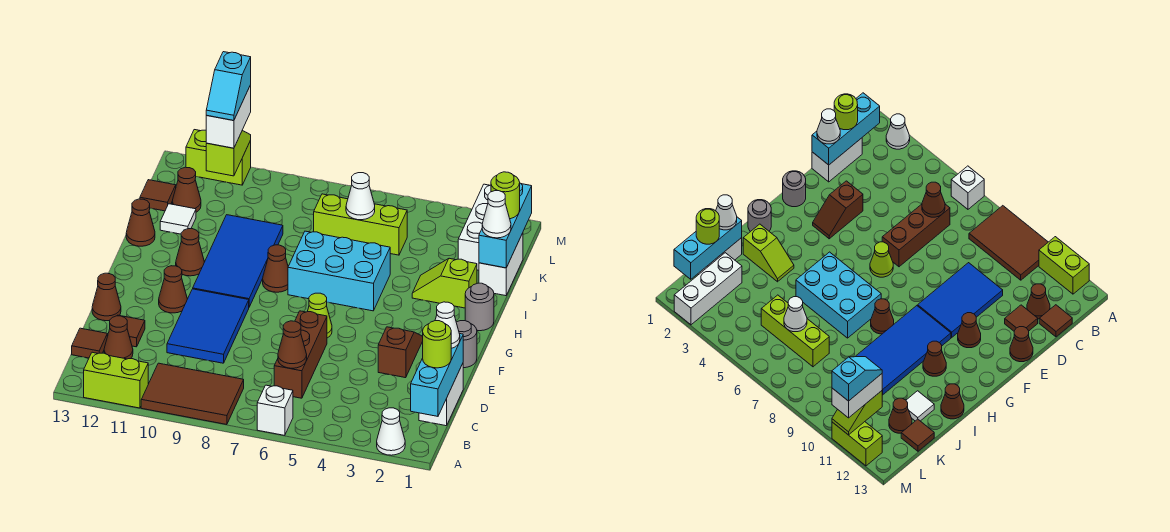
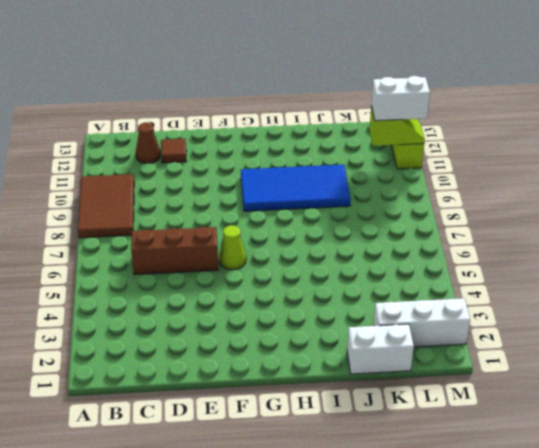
none -> white 1x1 cone [377,408,405,455]
none -> white 1x1 brick [257,385,293,435]
none -> lime 1x2 brick [84,352,148,408]
none -> white 1x2 brick [419,364,463,426]

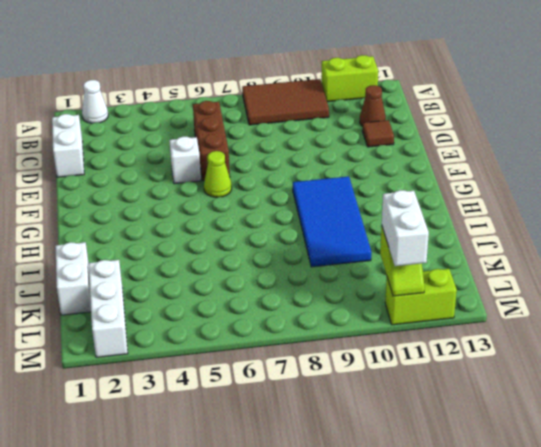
white 1x1 brick [169,137,201,184] -> white 1x1 brick moved to [257,385,293,435]
none -> brown 1x1 tile [72,328,107,358]
none -> blue 2x3 tile [167,289,249,363]
none -> brown 1x2 slope [378,327,423,378]
none -> brown 1x1 cone [92,273,121,321]

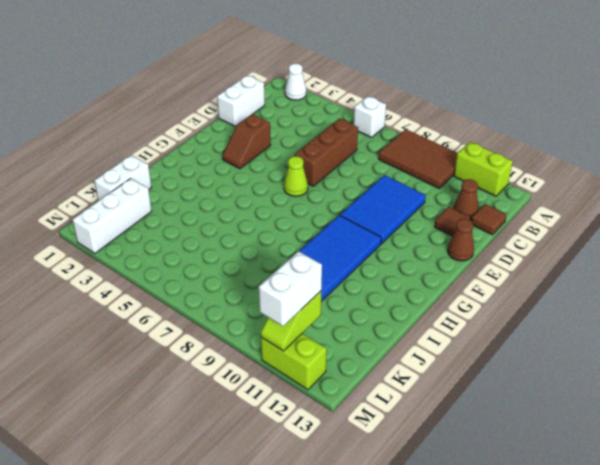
none -> grey 1x1 round brick [456,321,477,368]
none -> brown 1x1 cone [159,266,187,313]
none -> grey 1x1 round brick [465,283,494,331]
none -> cyan 2x3 brick [288,231,390,311]

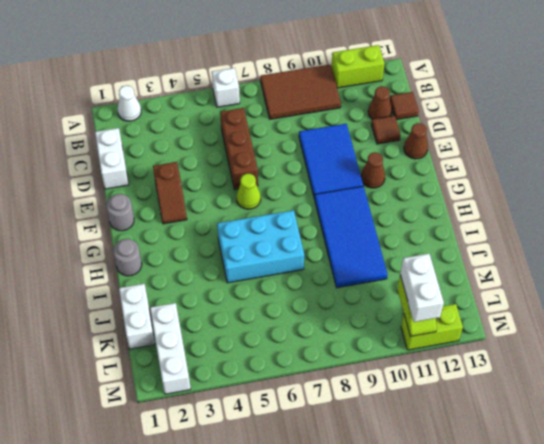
none -> brown 1x1 cone [263,245,288,292]
none -> brown 1x1 cone [176,229,204,276]
none -> lime 1x2 slope [412,258,477,308]
none -> brown 1x1 cone [126,199,155,246]

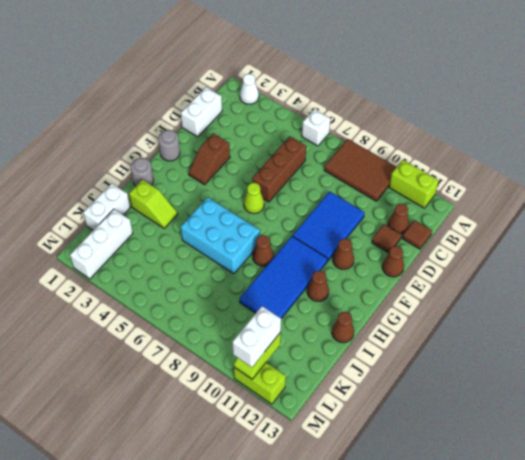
none -> white 1x1 tile [160,204,196,234]
none -> lime 1x3 brick [314,194,407,255]
none -> brown 1x1 cone [172,167,201,212]
none -> brown 1x1 tile [140,180,176,211]

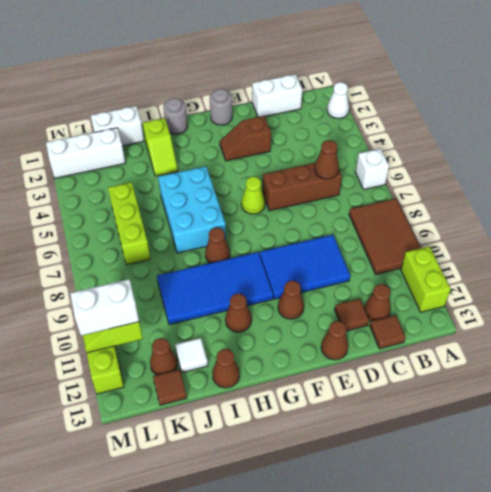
none -> cyan 1x3 brick [411,334,463,416]
none -> cyan 1x3 brick [479,183,532,268]
none -> white 1x1 cone [346,173,375,220]
none -> lime 1x1 round brick [423,321,451,368]

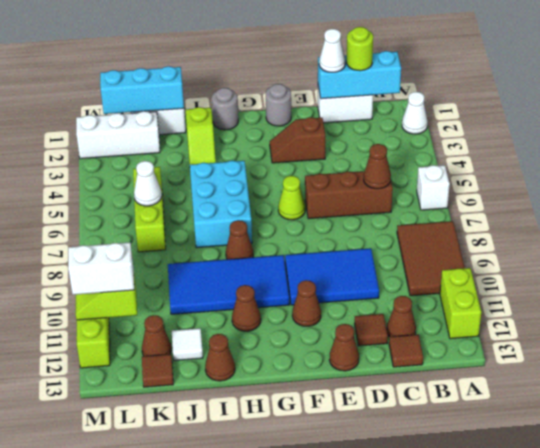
none -> white 1x1 cone [482,191,511,238]
none -> lime 1x1 round brick [491,172,520,219]
none -> cyan 1x2 slope [206,52,251,121]

